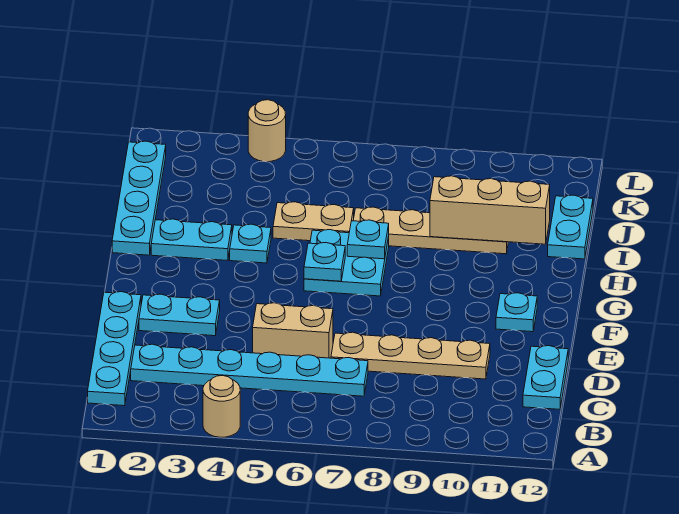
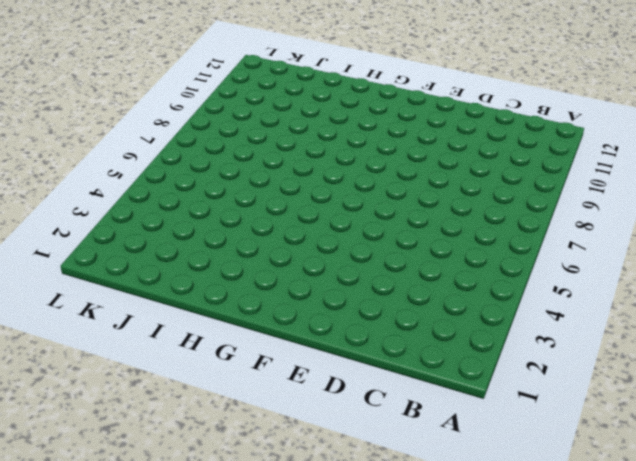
none -> tan 1x1 round brick [203,376,240,437]
none -> cyan 1x4 plate [88,292,141,406]
none -> cyan 1x6 plate [131,344,368,396]

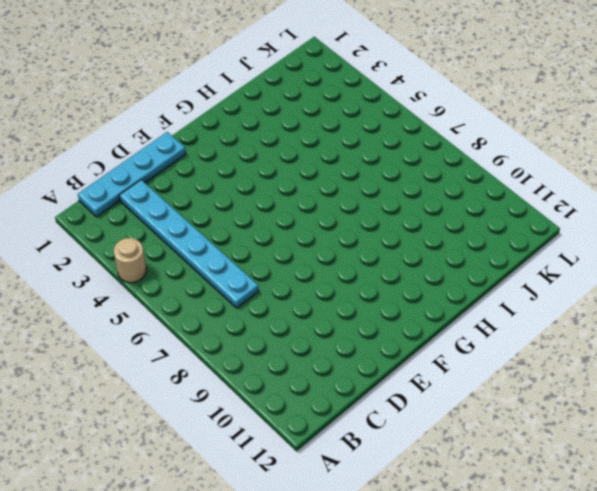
none -> cyan 1x2 plate [523,346,568,409]
none -> tan 1x2 brick [253,303,333,358]
none -> tan 1x4 plate [331,332,490,379]

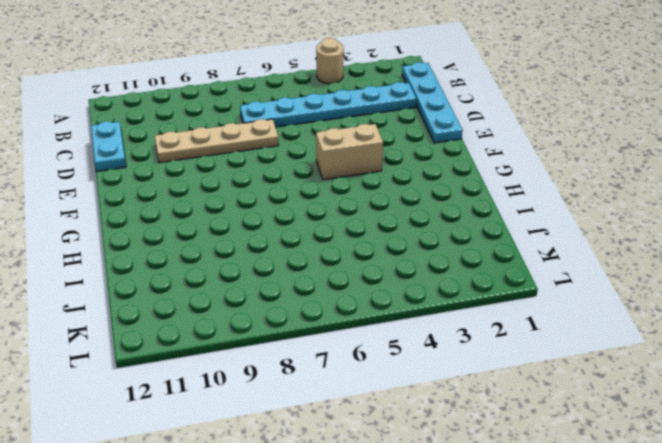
tan 1x2 brick [316,124,383,180] -> tan 1x2 brick moved to [253,303,333,358]
none -> cyan 1x2 plate [139,294,220,336]
none -> cyan 1x1 plate [496,293,537,332]
none -> cyan 2x2 plate [304,230,389,296]

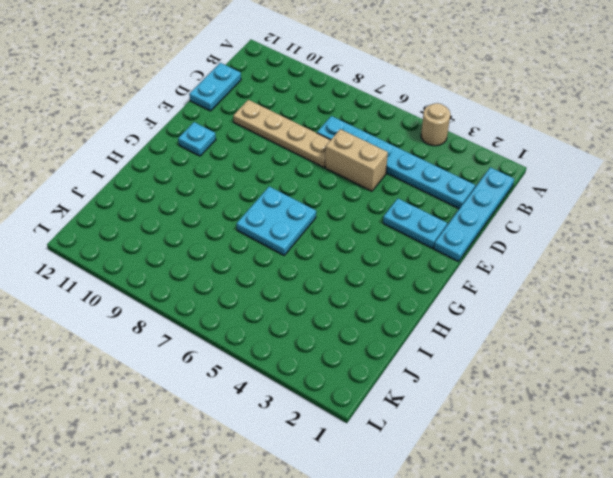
none -> cyan 1x4 plate [112,141,166,255]
none -> cyan 1x2 plate [151,219,232,261]
none -> cyan 1x1 plate [230,224,271,263]

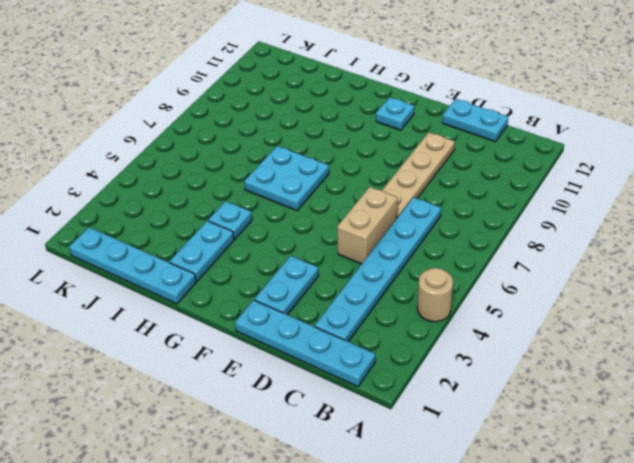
none -> tan 1x2 plate [273,202,354,241]
none -> tan 1x4 plate [353,207,508,254]
none -> cyan 1x2 plate [548,195,593,259]

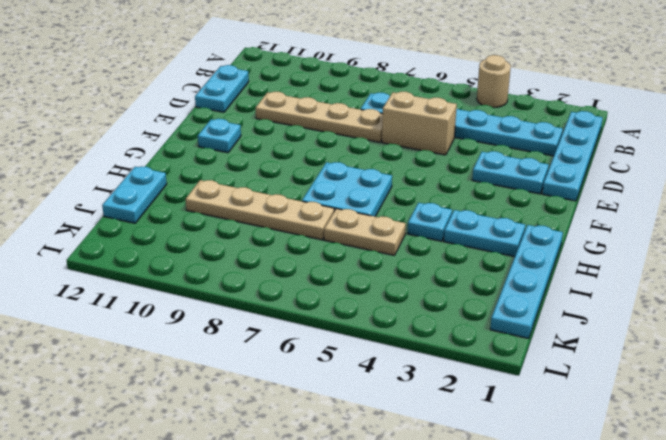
none -> tan 1x1 round brick [248,100,286,162]
none -> cyan 1x1 plate [304,243,345,281]
none -> cyan 1x1 plate [347,220,389,259]

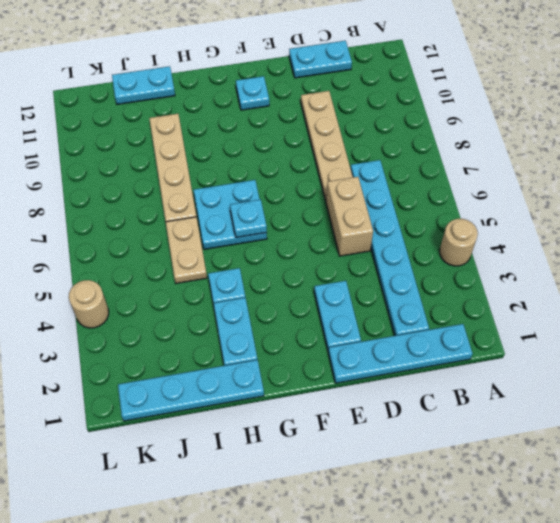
none -> cyan 1x1 plate [347,220,389,259]
none -> tan 1x3 brick [430,176,550,244]

